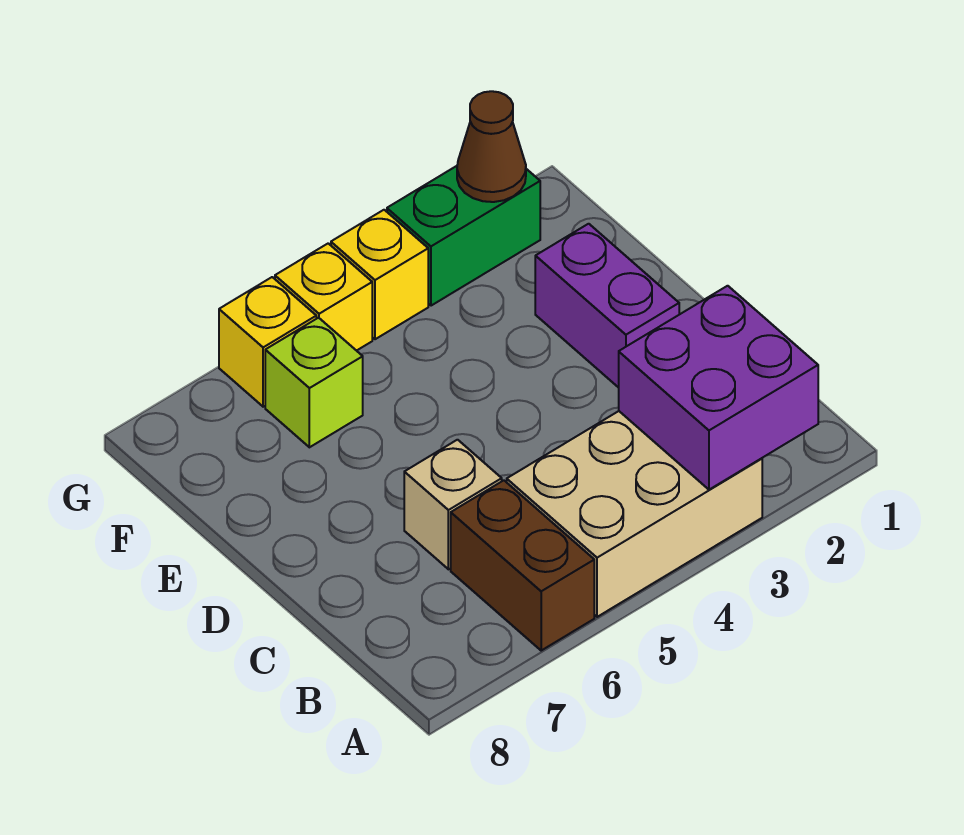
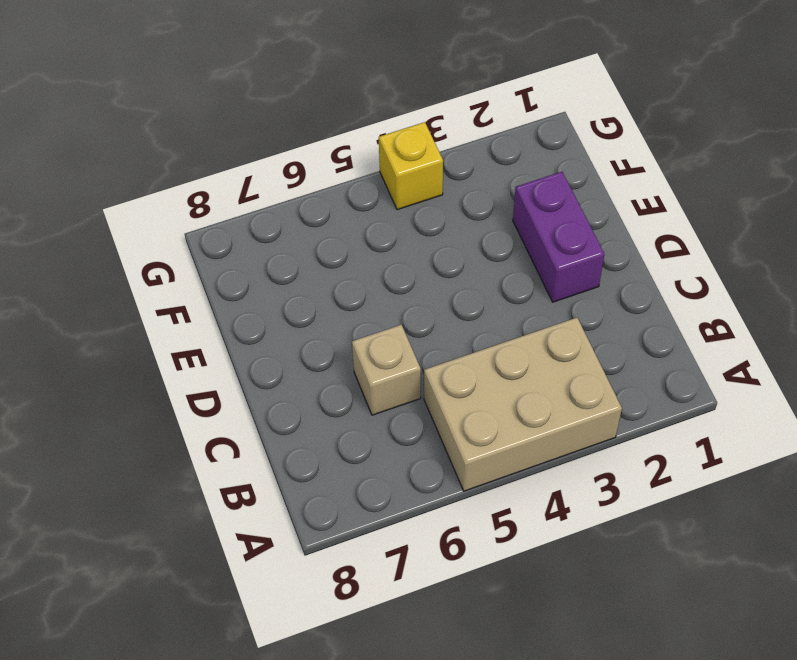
none -> brown 1x2 brick [451,480,594,650]
none -> lime 1x1 brick [265,318,363,447]

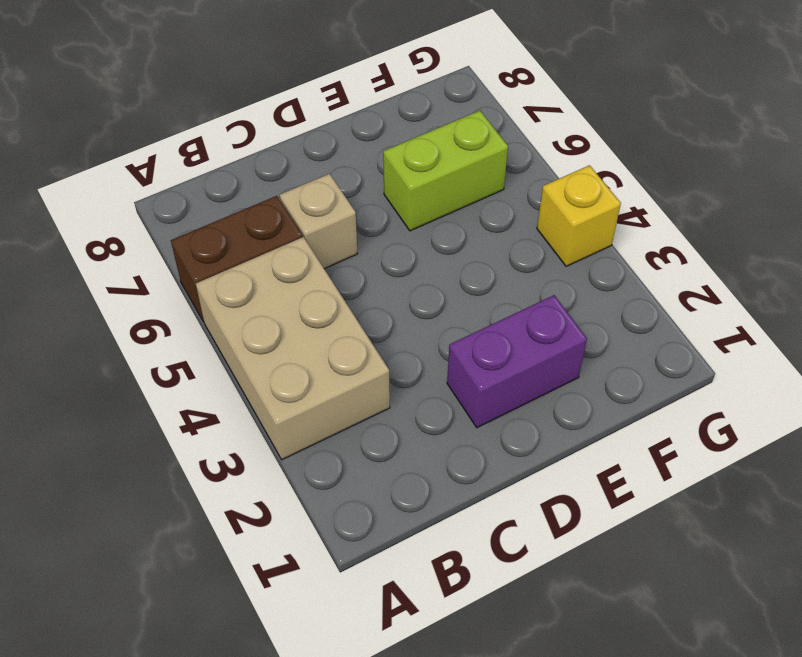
lime 1x2 brick [383,111,508,231] -> lime 1x1 brick [265,318,363,447]
none -> green 1x2 brick [387,166,540,306]
none -> yellow 1x1 brick [275,243,372,351]

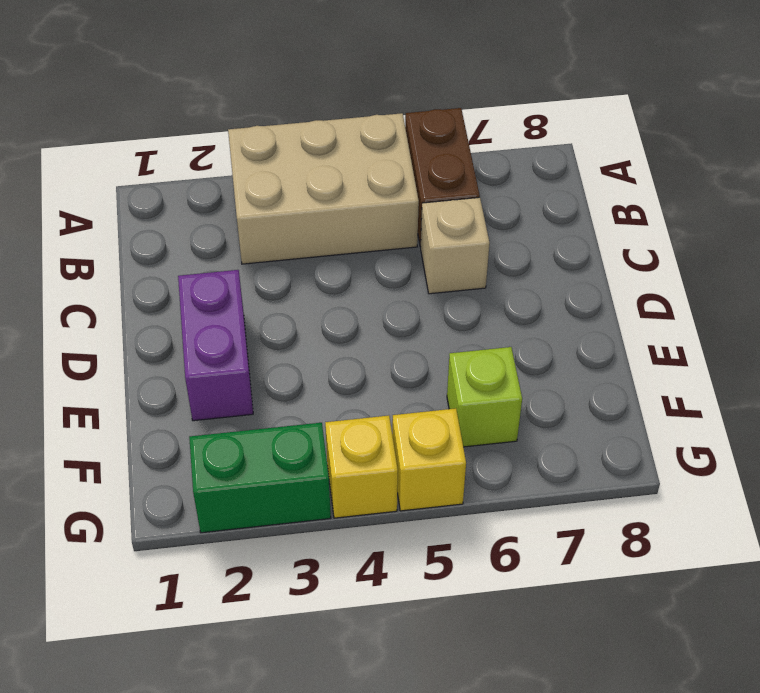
none -> yellow 1x1 brick [219,277,316,407]
none -> purple 2x2 brick [619,286,818,490]

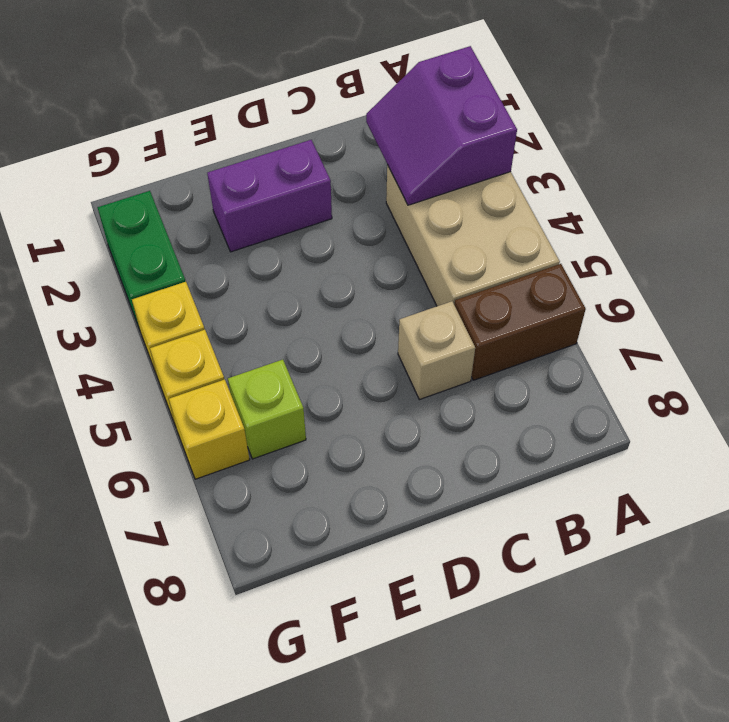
purple 2x2 slope [366,46,517,205] -> purple 2x2 brick [619,286,818,490]
none -> brown 1x1 cone [457,91,526,202]

